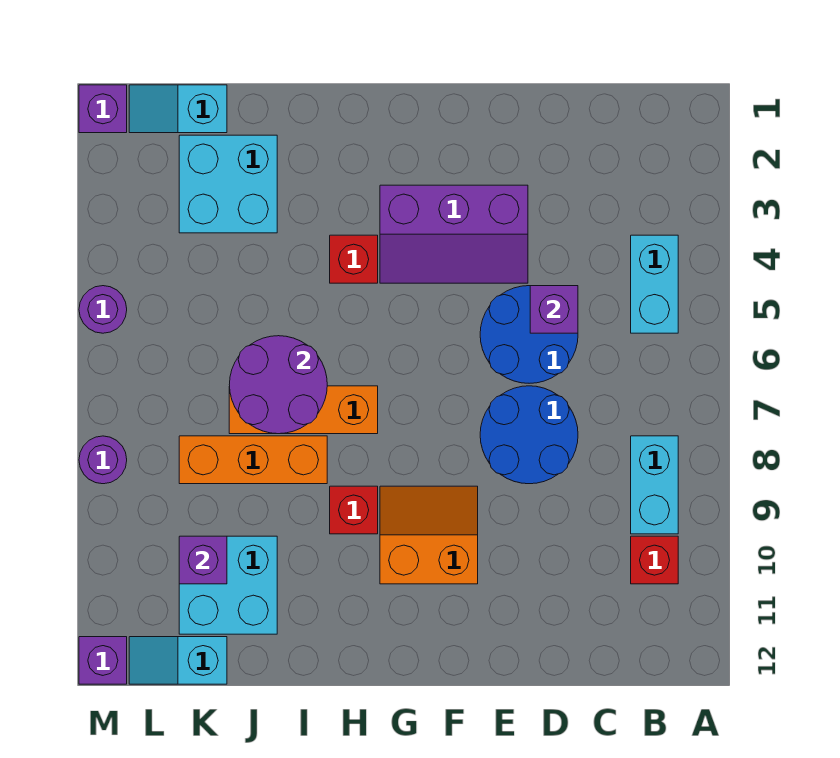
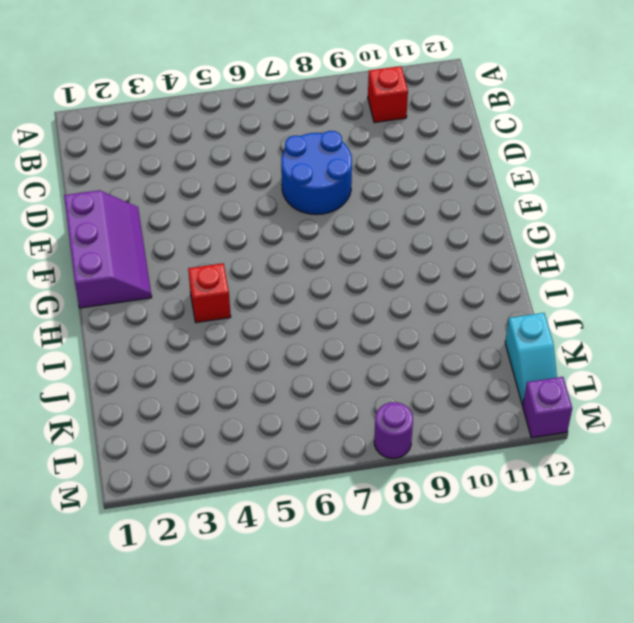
purple 2x3 slope [64,190,152,308] -> purple 2x3 slope moved to [380,185,528,283]
none -> cyan 1x2 brick [631,235,678,333]
none -> cyan 1x2 brick [631,436,678,534]
none -> blue 2x2 round brick [480,286,578,383]

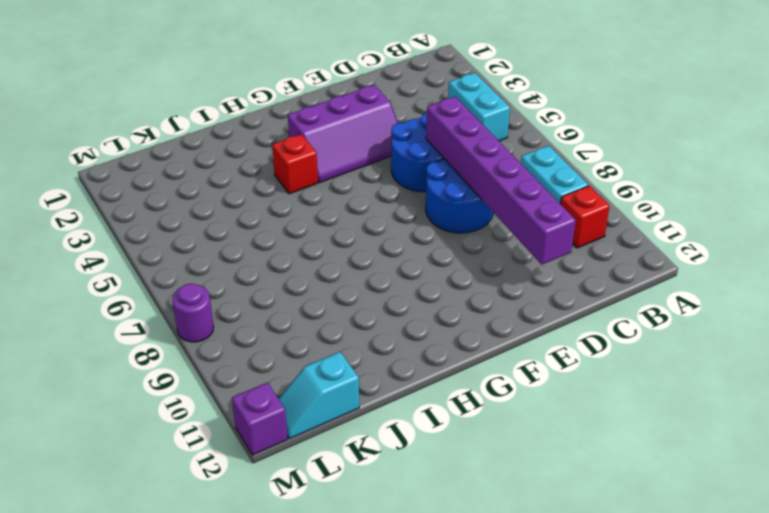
purple 1x6 brick [426,97,576,265] -> none
none -> orange 2x2 slope [380,486,478,584]
none -> orange 1x3 brick [229,386,378,434]
none -> red 1x1 brick [330,486,378,534]

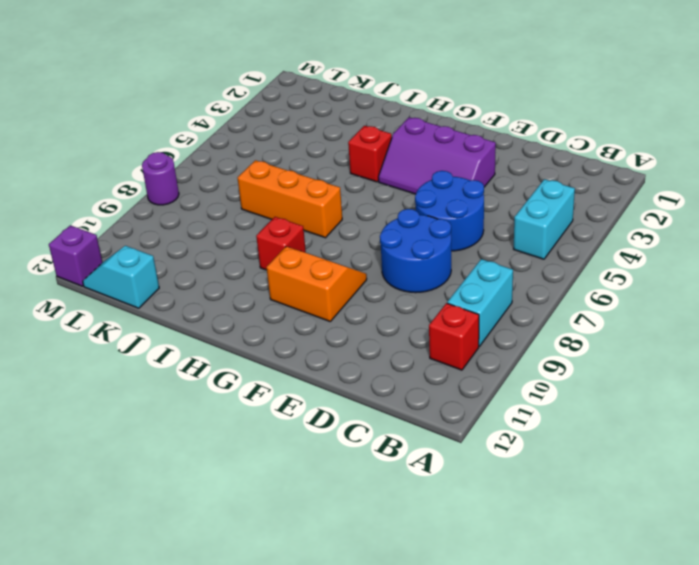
none -> orange 1x3 brick [179,436,327,484]
none -> cyan 2x2 brick [179,135,277,233]
none -> cyan 2x2 brick [179,536,277,634]

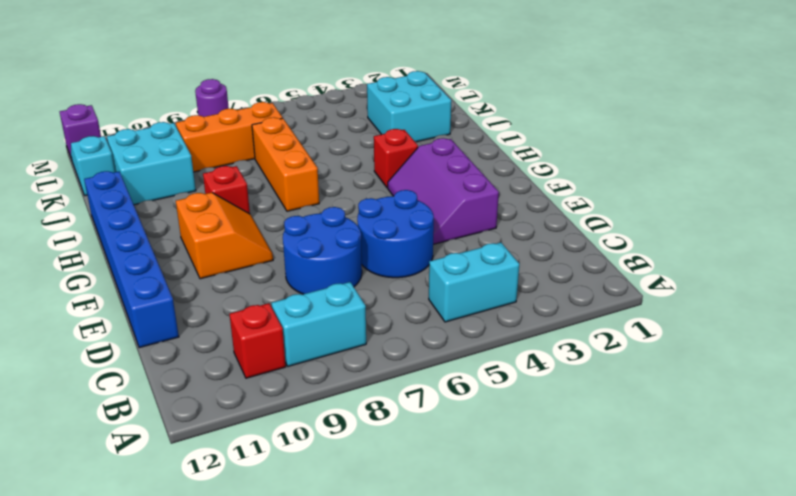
blue 1x6 brick [84,171,179,348] -> none
orange 1x3 brick [176,102,282,172] -> orange 1x3 brick turned to [179,436,327,484]
none -> cyan 1x2 slope [129,85,227,133]
none -> purple 1x1 brick [79,85,127,133]
none -> purple 1x1 round brick [79,286,127,333]

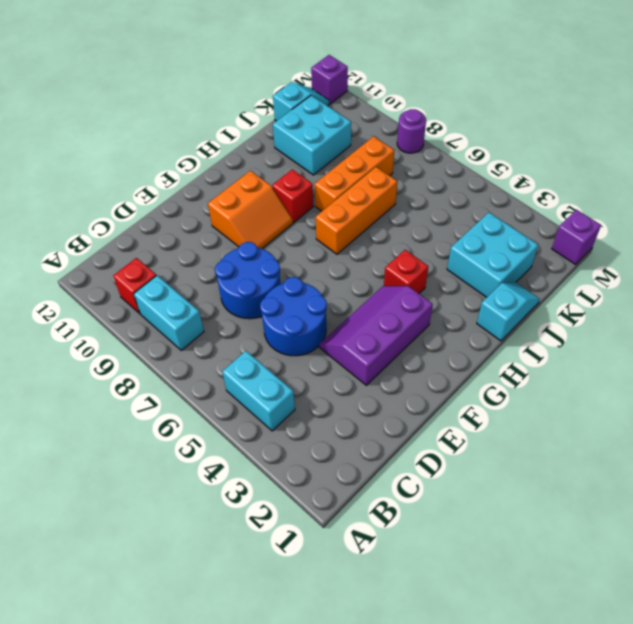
cyan 1x2 slope [477,282,540,341] -> cyan 1x2 slope moved to [129,85,227,133]
none -> purple 1x1 round brick [79,286,127,333]
none -> purple 1x1 brick [530,286,578,333]
none -> purple 2x2 round brick [229,336,327,434]

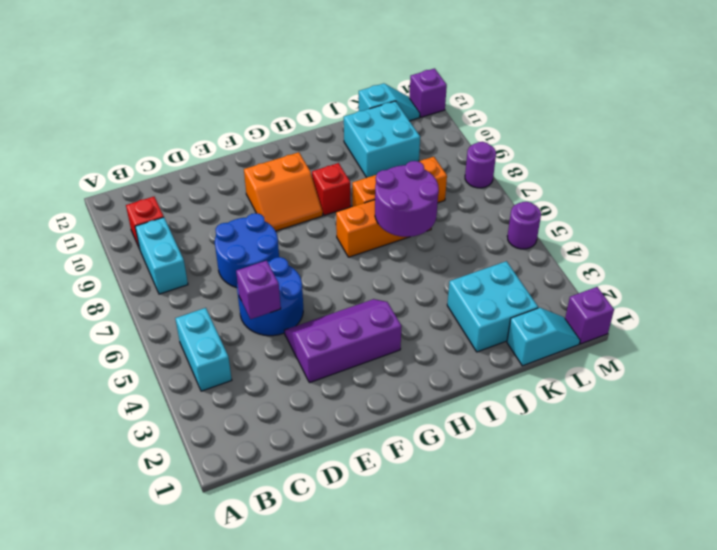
none -> red 1x1 brick [330,235,378,283]
none -> purple 1x1 brick [179,536,227,584]

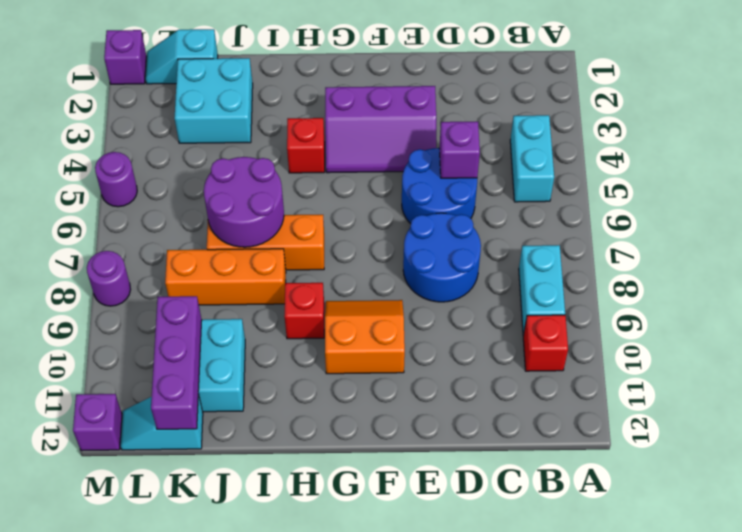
purple 1x3 brick [151,296,202,429] -> purple 1x1 brick [179,536,227,584]

